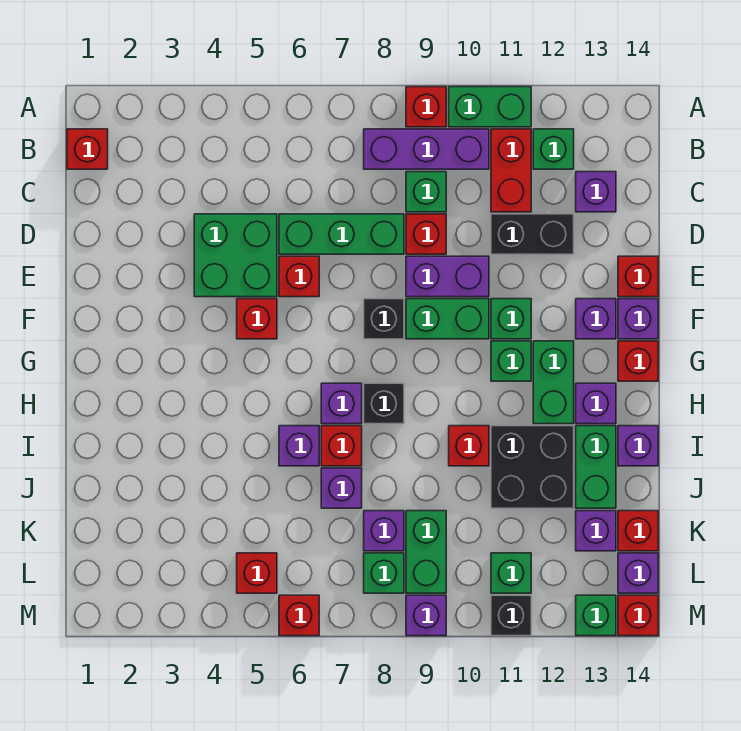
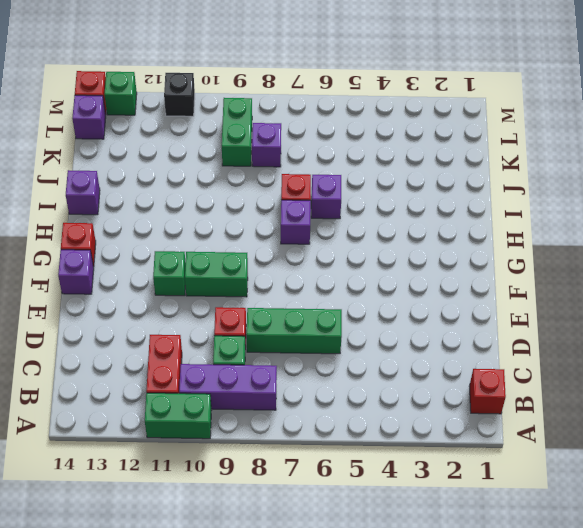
none -> red 1x1 brick [406,87,446,127]
none -> green 1x1 brick [533,129,574,169]
none -> purple 1x1 brick [576,172,616,212]
none -> green 2x2 brick [194,214,277,297]

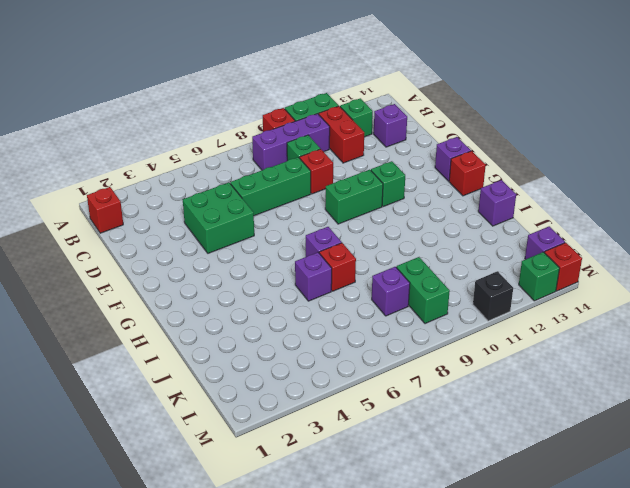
none -> black 1x2 brick [491,214,574,254]
none -> red 1x1 brick [279,256,319,297]
none -> purple 1x2 brick [406,256,489,297]
none -> red 1x1 brick [618,256,658,297]

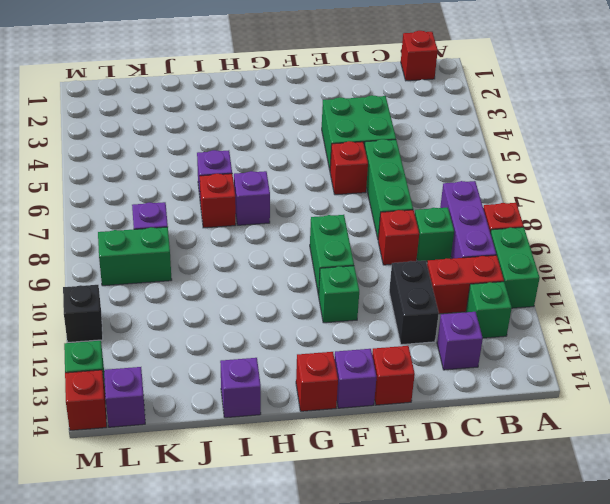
none -> purple 1x2 brick [406,256,489,297]
none -> red 1x1 brick [237,299,277,339]
none -> black 1x1 brick [364,299,404,339]
none -> purple 1x1 brick [576,299,616,339]

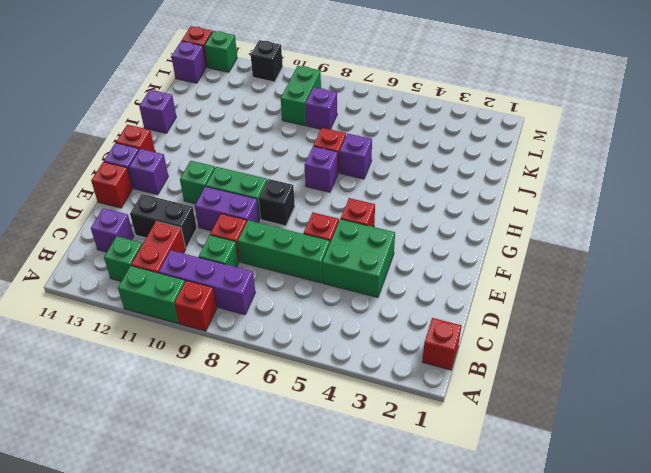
none -> green 1x1 brick [491,341,531,381]
none -> green 1x2 brick [533,341,574,424]
none -> black 1x1 brick [364,383,404,424]
none -> purple 1x1 brick [576,383,616,424]

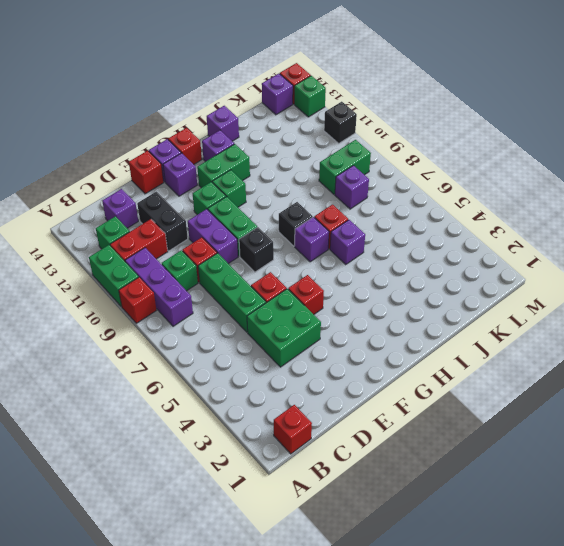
none -> red 1x1 brick [449,426,489,466]
none -> black 2x2 brick [491,426,574,508]
none -> green 1x2 brick [576,426,616,508]
none -> purple 1x1 brick [321,468,362,508]

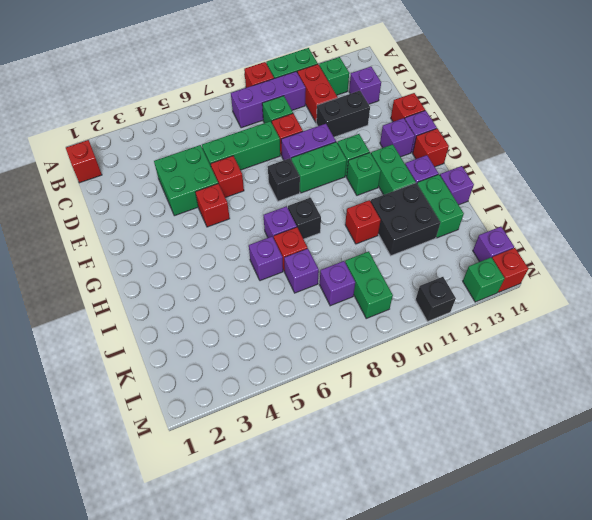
none -> purple 1x1 brick [576,511,616,551]
none -> red 1x1 brick [618,511,658,551]
none -> red 1x1 brick [237,553,277,593]
none -> green 1x1 brick [364,553,404,593]

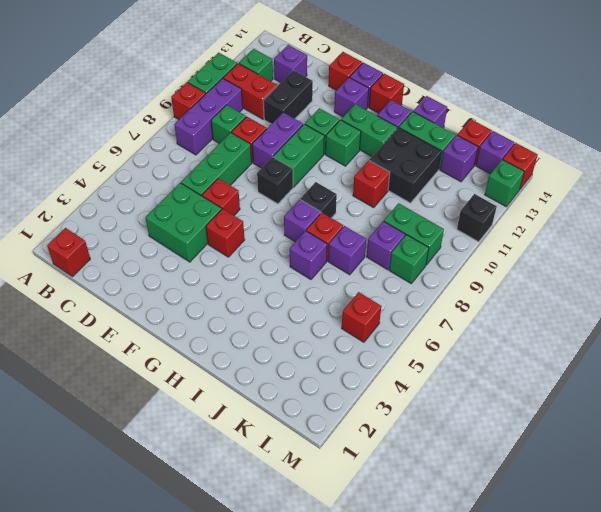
none -> green 1x1 brick [491,553,531,593]
none -> red 1x1 brick [279,595,319,636]
none -> purple 1x1 brick [406,595,446,636]

